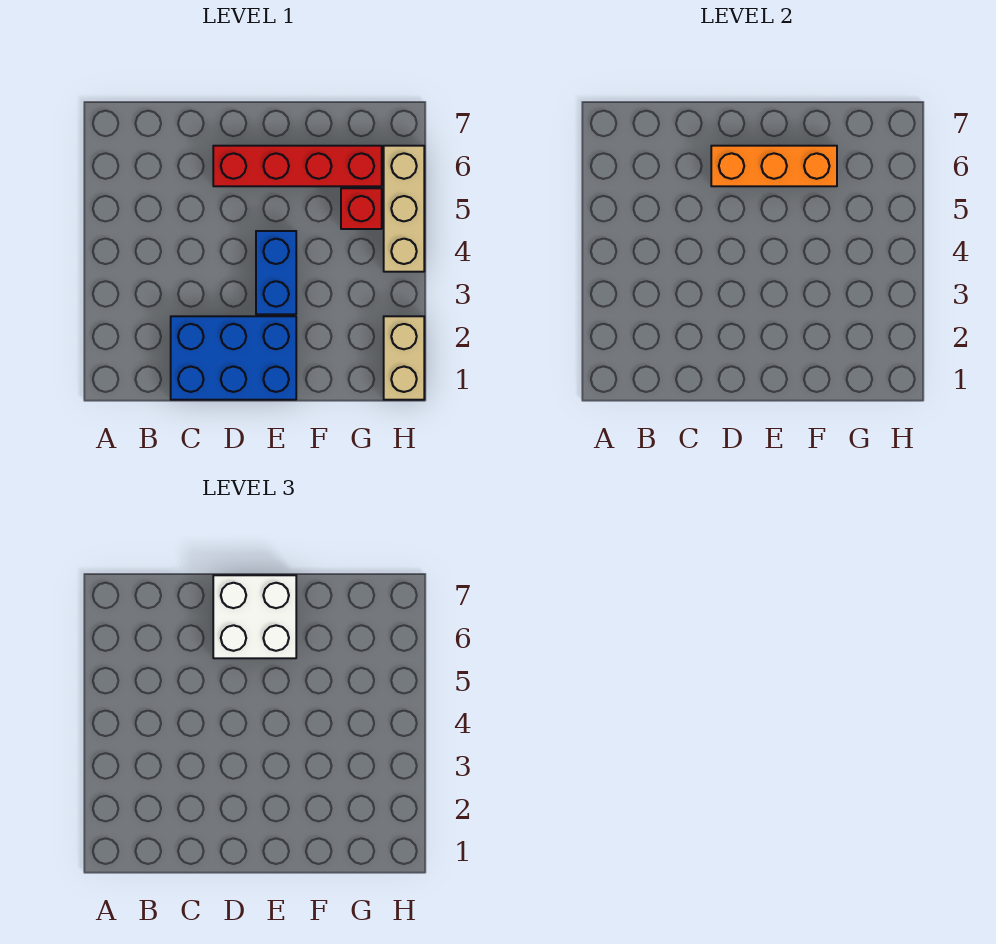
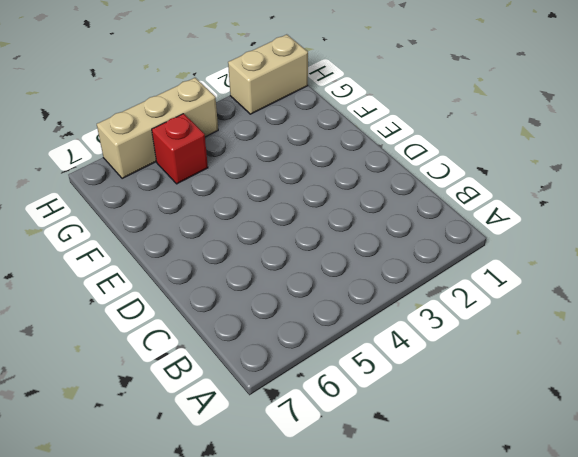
none -> blue 2x3 brick [171,316,296,400]
none -> red 1x4 brick [213,146,382,186]

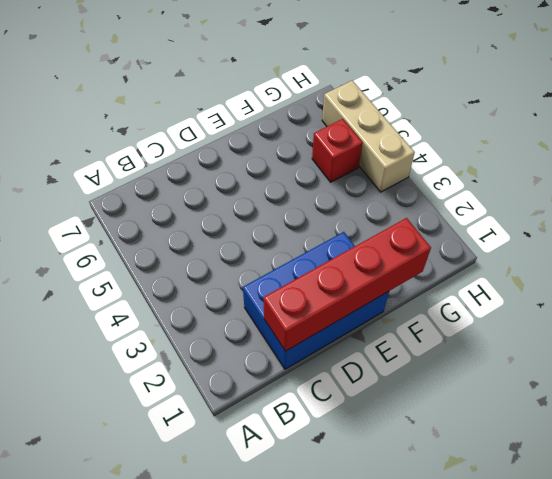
red 1x4 brick [263,218,431,351] -> red 1x4 brick moved to [213,146,382,186]
none -> blue 1x2 brick [256,231,296,314]
none -> tan 1x2 brick [384,316,424,400]

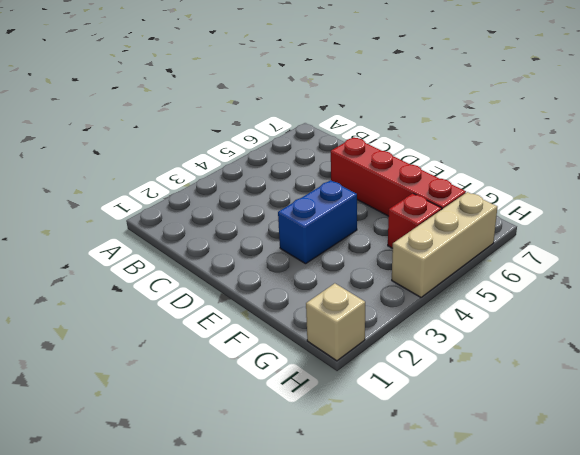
tan 1x1 brick [306,283,365,361] -> tan 1x2 brick [384,316,424,400]
none -> blue 2x3 brick [171,316,296,400]
none -> orange 1x3 brick [711,146,837,186]

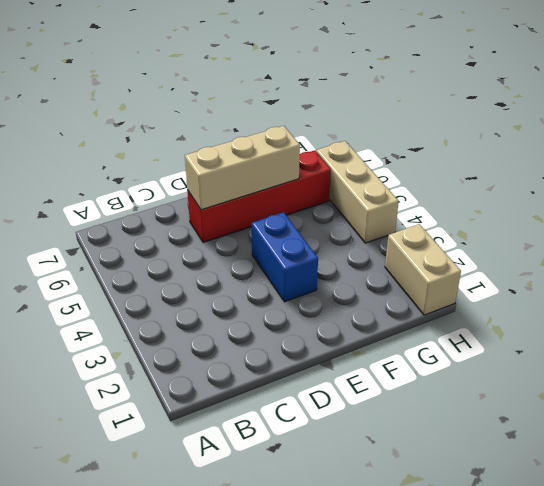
tan 1x3 brick [185,126,300,210] -> orange 1x3 brick [711,146,837,186]
none -> blue 2x3 brick [171,316,296,400]
none -> red 1x1 brick [341,188,382,229]

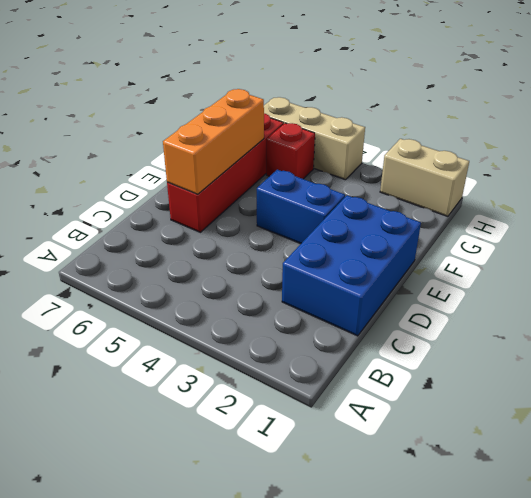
none -> white 2x2 brick [213,575,296,658]

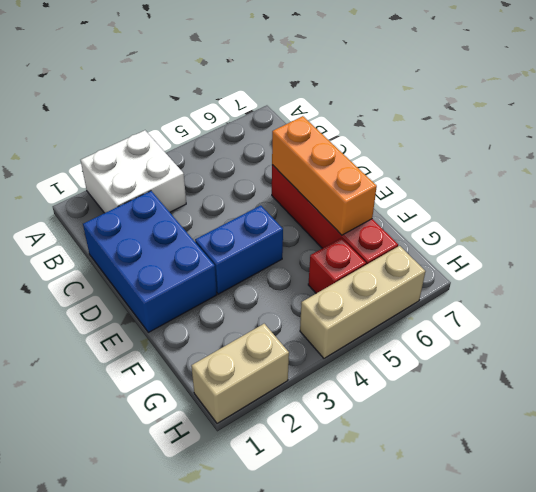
white 2x2 brick [81,130,186,213] -> white 2x2 brick moved to [213,575,296,658]

